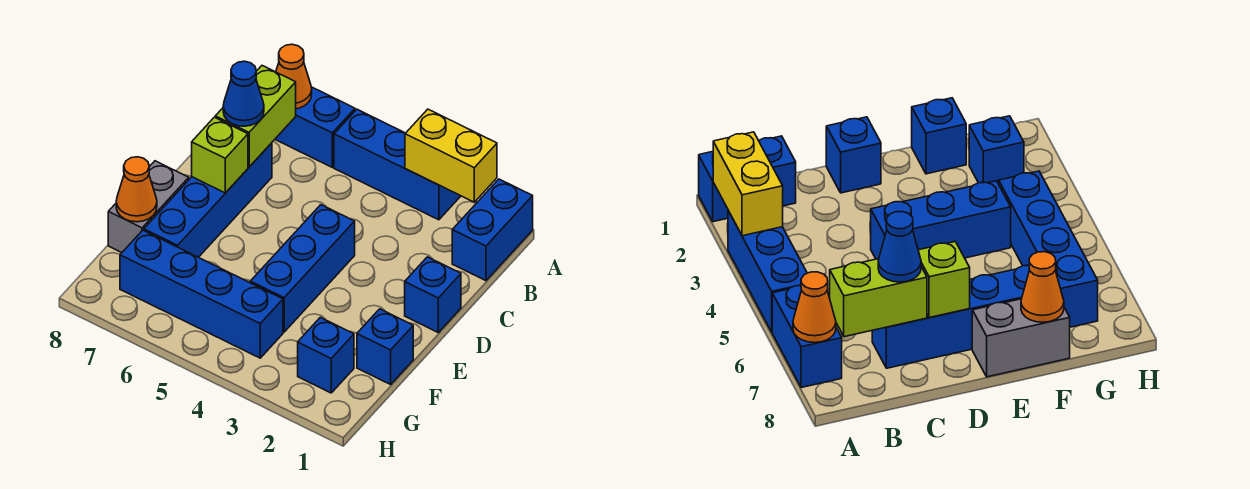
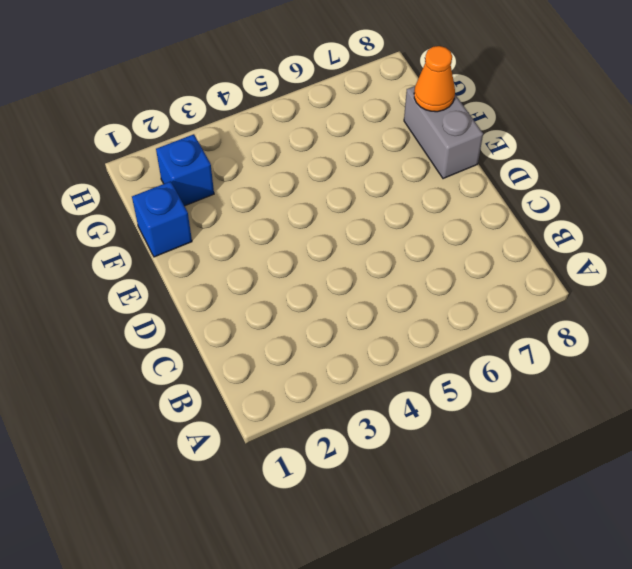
none -> blue 1x2 brick [452,179,533,281]
none -> blue 1x3 brick [334,109,460,220]
none -> blue 1x2 brick [275,87,355,167]

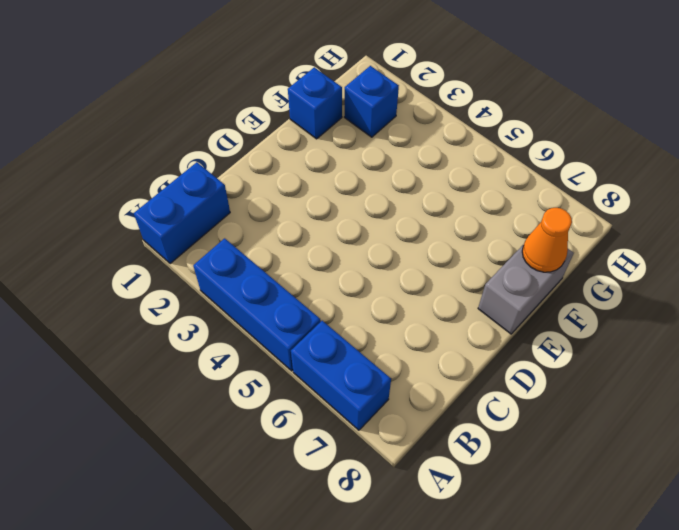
none -> blue 1x4 brick [144,143,272,257]
none -> blue 1x1 brick [405,257,461,332]
none -> blue 1x3 brick [250,205,355,332]

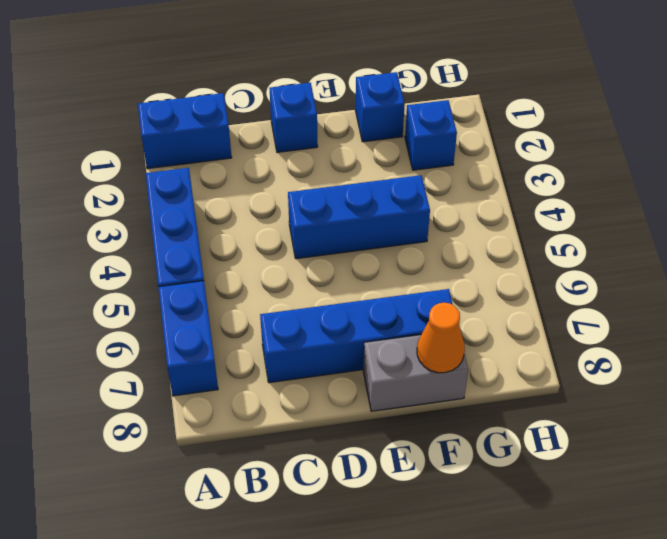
none -> blue 1x4 brick [120,230,283,358]
none -> yellow 1x2 brick [405,109,497,202]
none -> orange 1x1 cone [276,44,312,109]

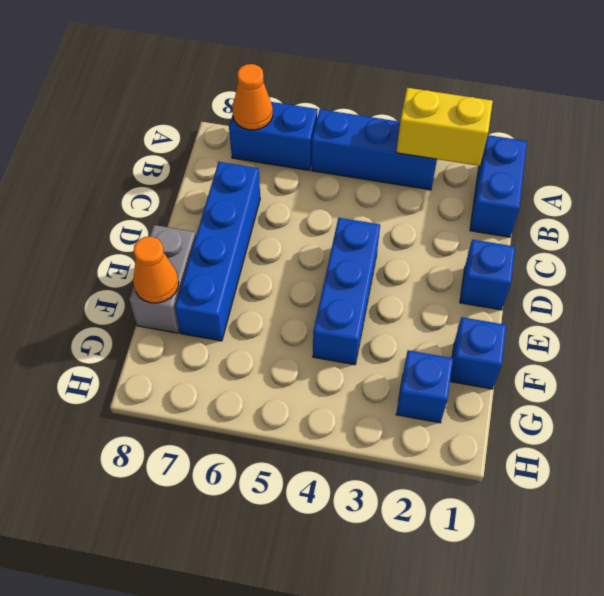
none -> blue 1x4 brick [120,230,283,358]
none -> lime 1x2 brick [215,66,296,167]
none -> lime 1x1 brick [192,117,248,193]

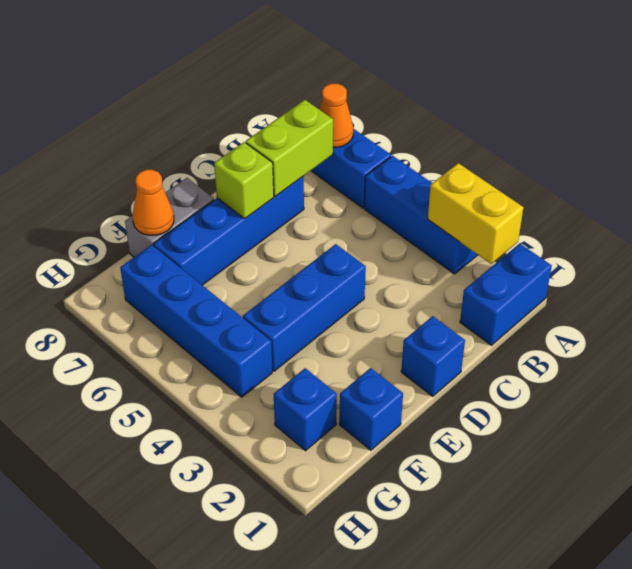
none -> blue 1x1 cone [223,61,264,126]

